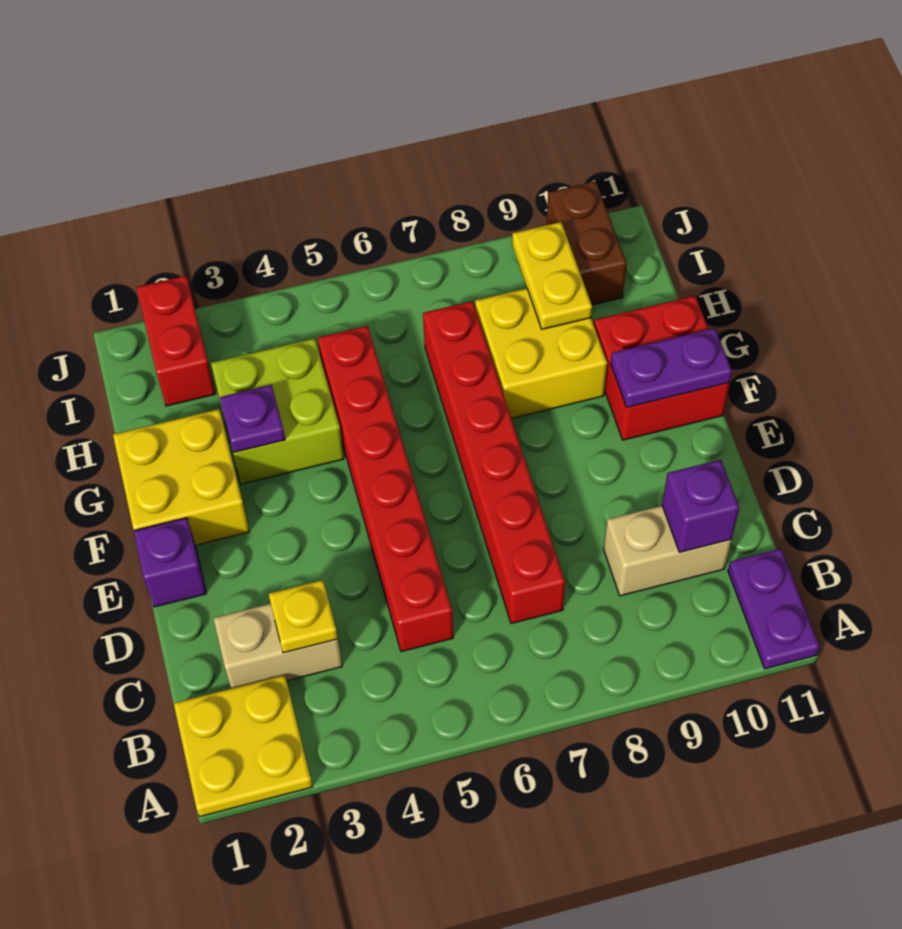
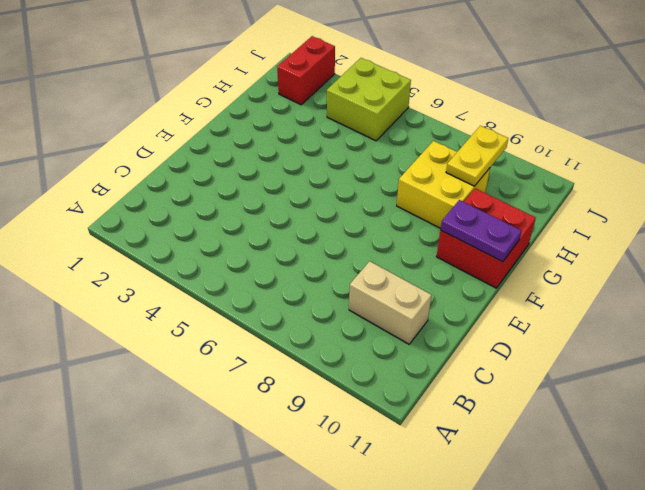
lime 2x2 brick [327,58,411,141] -> lime 2x2 brick moved to [211,338,344,484]
none -> yellow 2x2 plate [174,675,313,816]
none -> purple 1x2 plate [728,549,820,669]
none -> tan 1x2 brick [213,604,342,688]

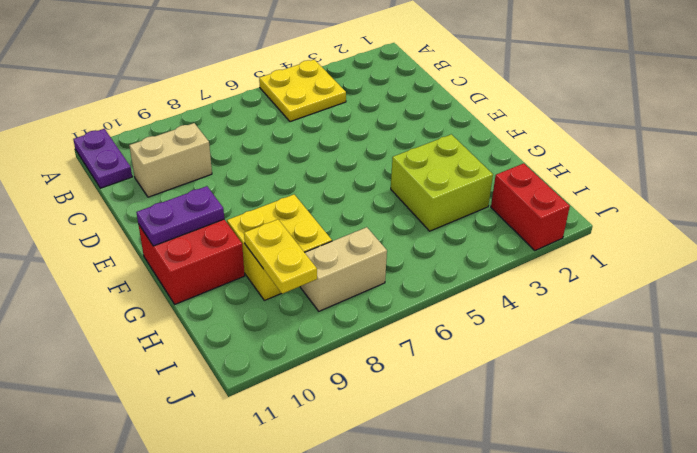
yellow 2x2 plate [259,59,346,122] -> yellow 2x2 plate moved to [174,675,313,816]
tan 1x2 brick [300,227,387,311] -> tan 1x2 brick moved to [213,604,342,688]
none -> red 1x6 brick [318,326,453,652]
none -> red 1x6 brick [423,301,565,624]
none -> purple 1x1 brick [134,518,207,607]

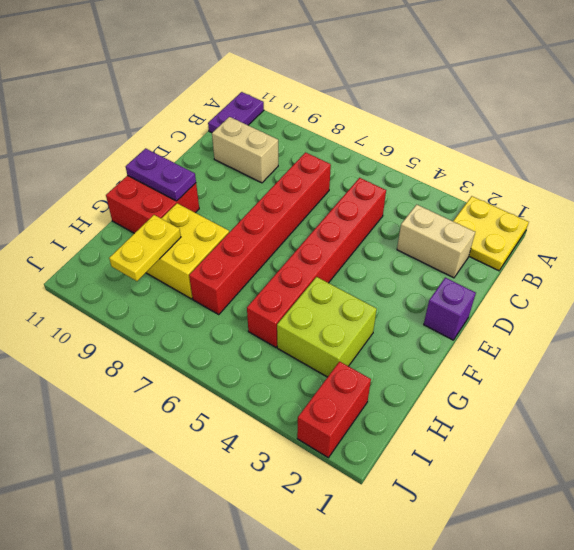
none -> yellow 2x2 brick [113,409,250,545]
none -> brown 1x2 brick [547,181,627,305]
none -> yellow 1x1 plate [269,580,338,653]

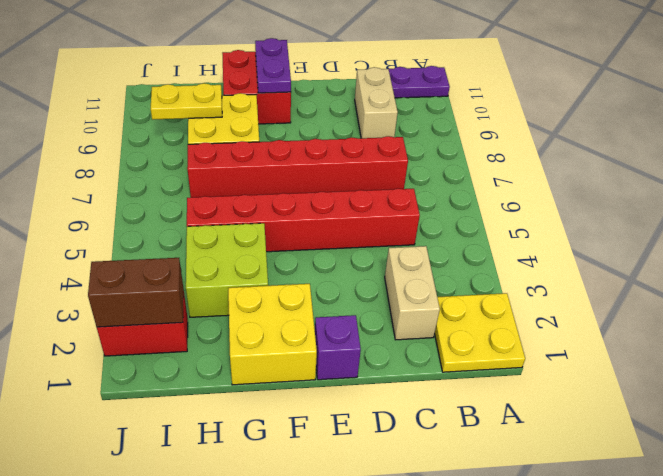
brown 1x2 brick [88,258,184,327] -> brown 1x2 brick moved to [547,181,627,305]
none -> yellow 1x1 plate [269,580,338,653]
none -> purple 1x1 brick [662,460,739,552]
none -> purple 1x1 plate [220,385,285,453]

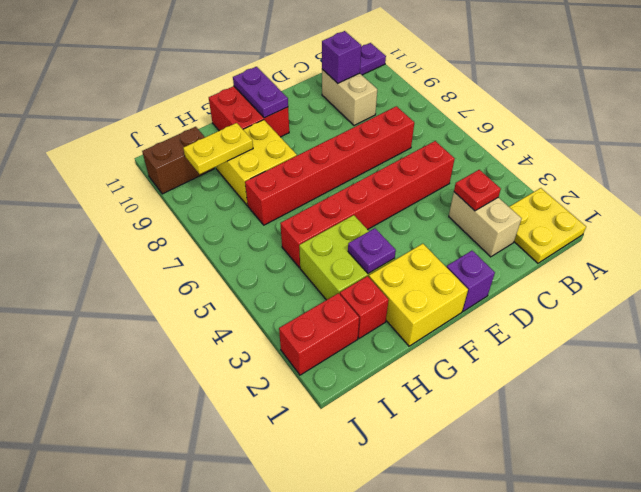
red 1x1 plate [454,170,501,211] -> yellow 1x1 plate [269,580,338,653]
red 1x1 brick [340,276,389,338] -> none

